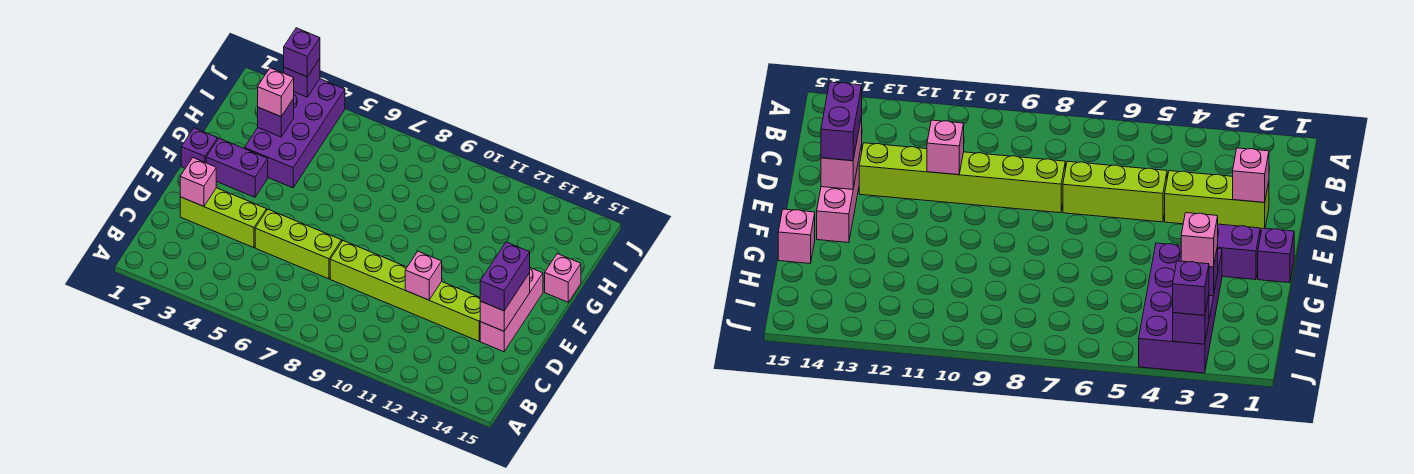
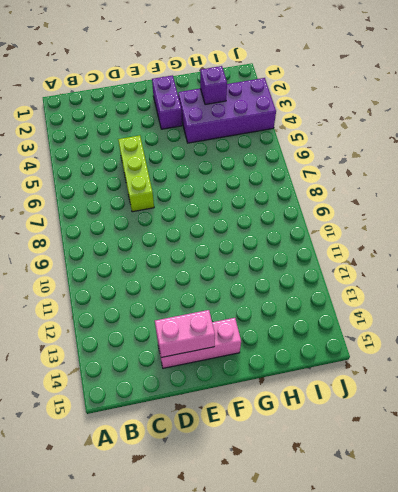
none -> lime 1x3 brick [180,188,267,248]
none -> lime 1x6 brick [330,241,480,341]
none -> purple 1x1 brick [181,128,218,168]

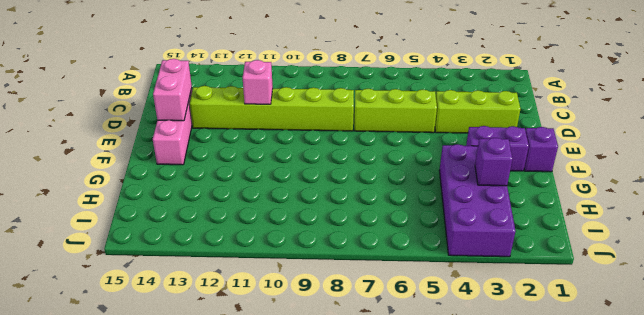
none -> pink 1x1 brick [545,254,581,302]
none -> pink 1x1 brick [180,158,216,206]
none -> purple 1x1 brick [284,59,320,97]

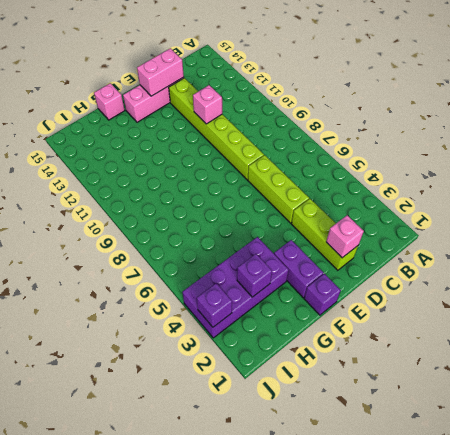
none -> purple 1x2 brick [480,242,530,311]
none -> pink 1x1 brick [258,68,294,117]
none -> purple 1x1 brick [284,28,320,77]

